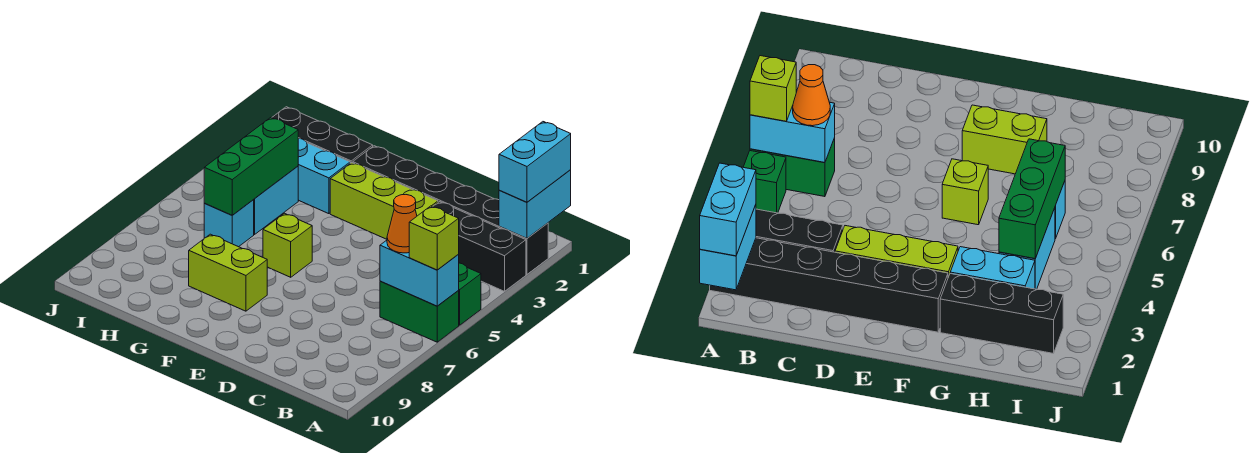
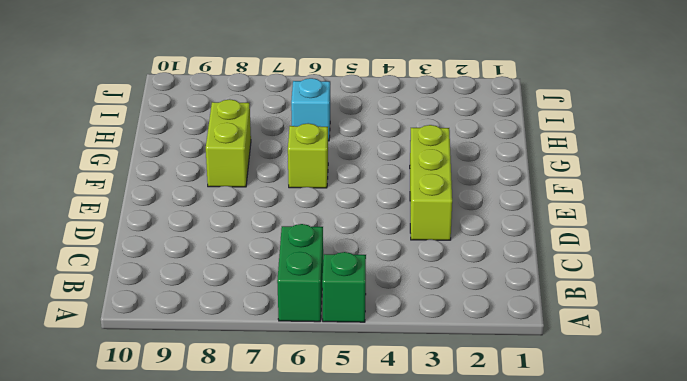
none -> black 1x6 brick [353,146,548,274]
none -> black 1x3 brick [433,202,526,291]
none -> black 1x3 brick [272,107,373,163]

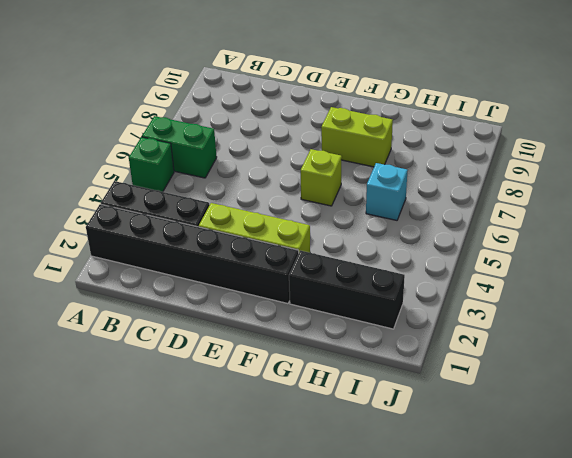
none -> cyan 1x2 brick [298,138,350,214]
none -> cyan 1x2 brick [254,166,298,234]
none -> cyan 1x2 brick [499,170,571,238]

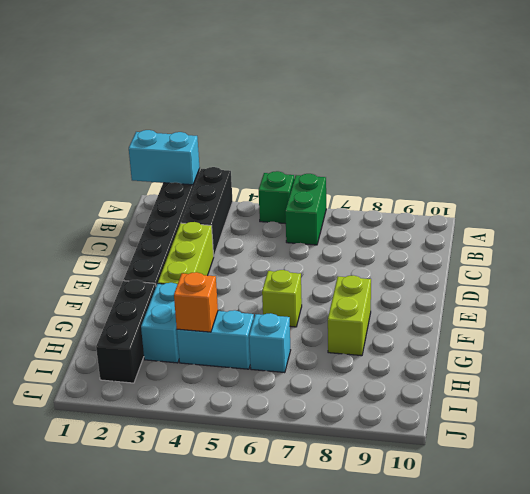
orange 1x1 brick [174,272,218,332] -> green 1x3 brick [204,117,298,215]
none -> cyan 1x2 brick [380,240,459,306]
none -> cyan 1x2 brick [499,122,571,202]
none -> lime 1x1 brick [409,206,459,270]

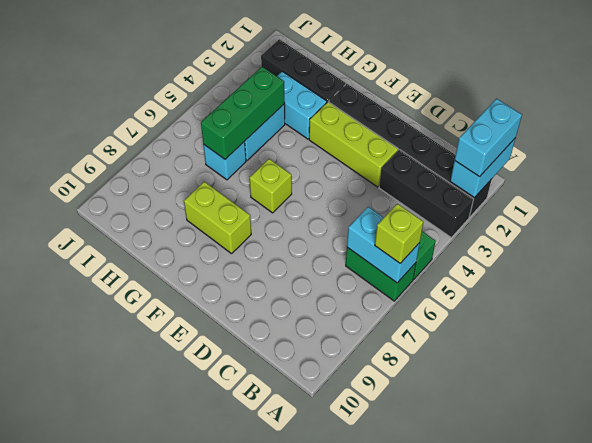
none -> orange 1x1 cone [387,195,417,253]

